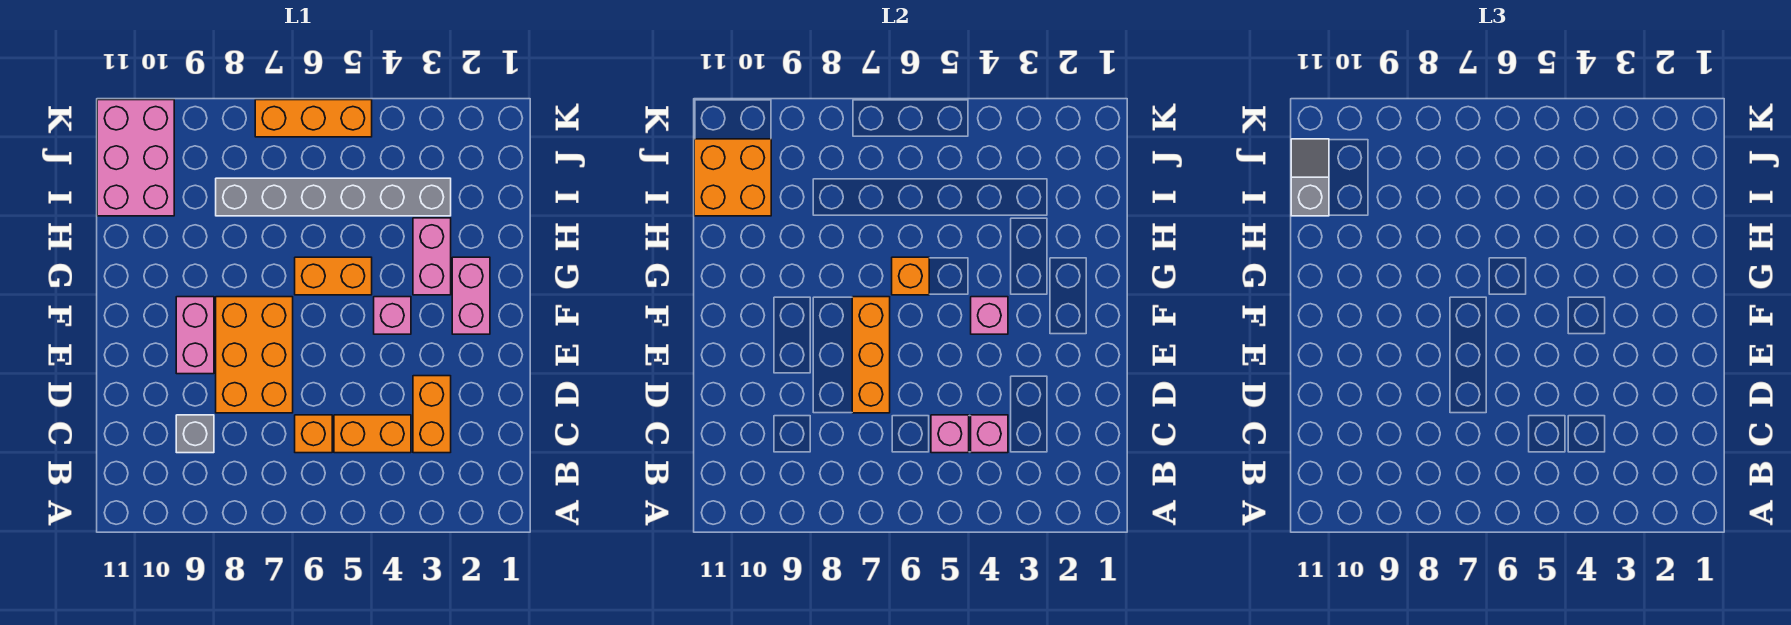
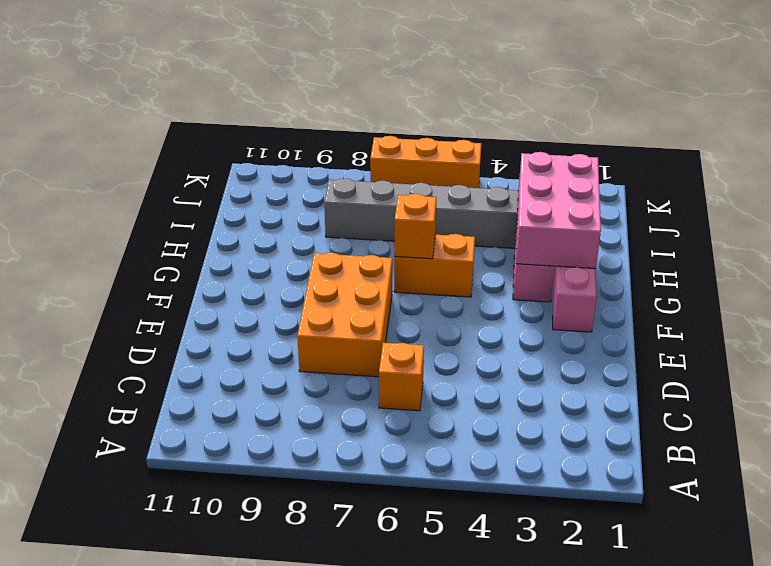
pink 2x3 brick [516,152,601,269] -> pink 2x3 brick moved to [97,100,174,216]
none -> orange 1x2 brick [413,376,451,453]
none -> orange 1x2 brick [334,415,411,453]
none -> grey 1x1 brick [176,415,214,453]

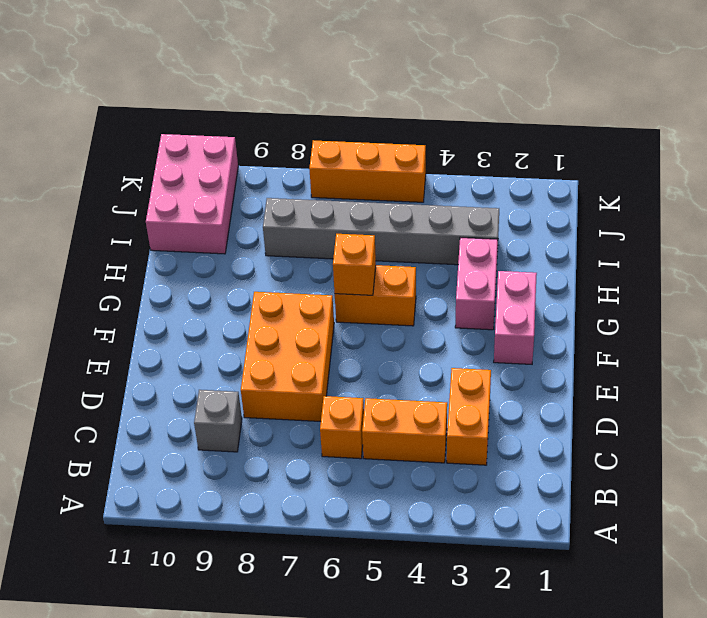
none -> pink 1x2 brick [176,297,214,374]
none -> pink 1x1 brick [374,297,411,334]
none -> pink 1x1 brick [971,415,1008,453]

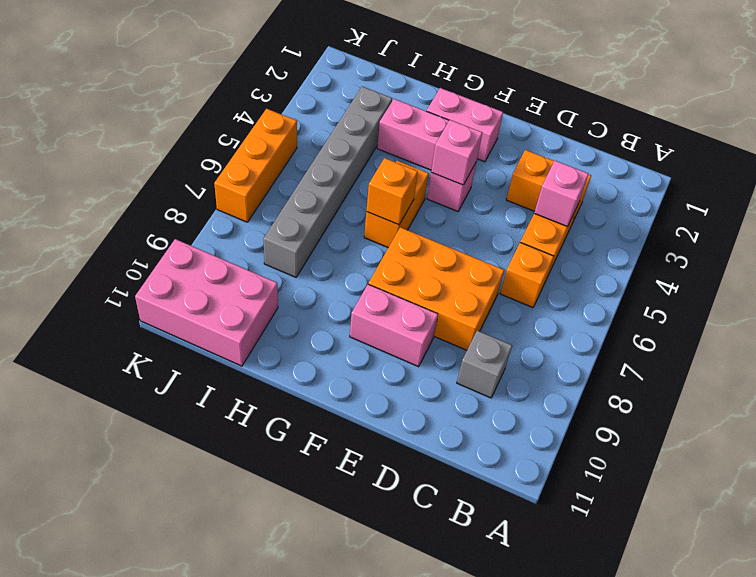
none -> pink 1x1 brick [931,415,969,453]
none -> orange 1x3 brick [852,297,890,413]
none -> orange 2x2 brick [694,139,771,216]

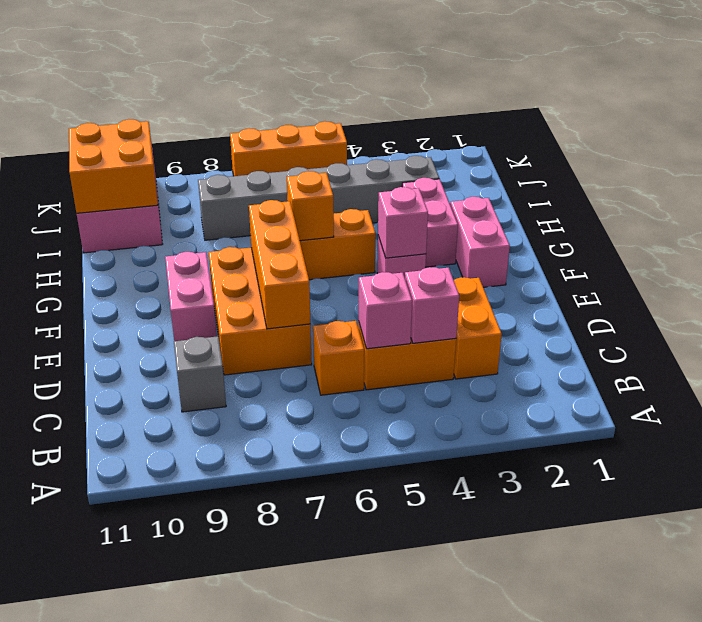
none -> grey 1x2 slope [1291,139,1329,216]

